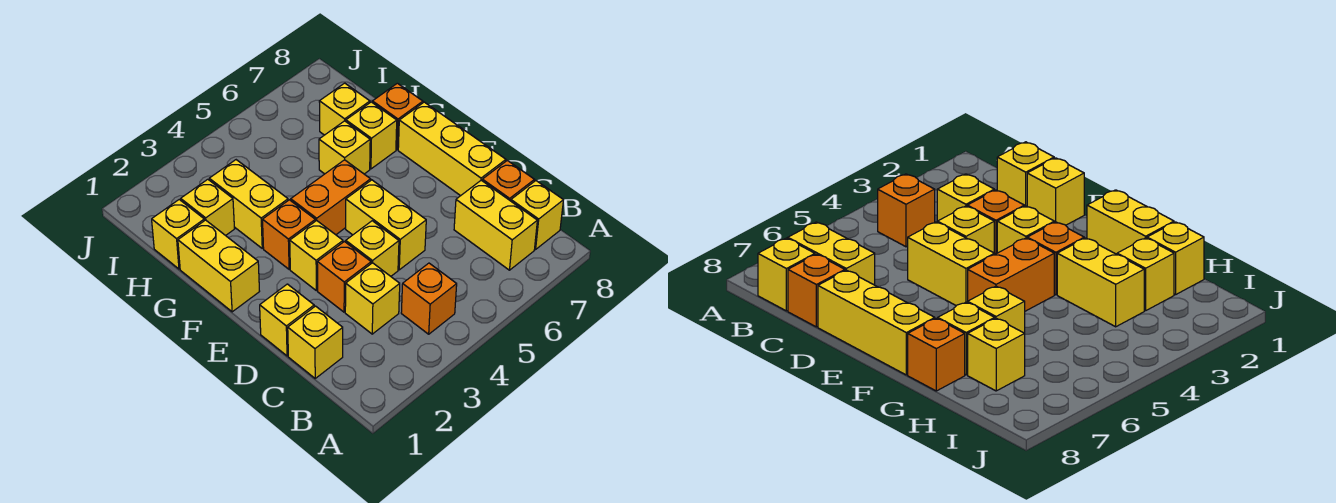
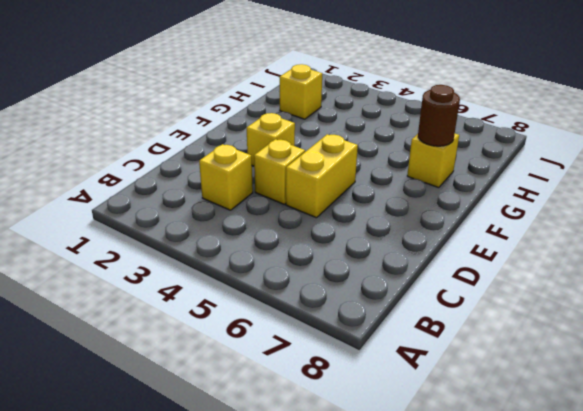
brown 1x1 round brick [418,85,460,146] -> none
none -> orange 1x1 brick [401,263,457,334]
none -> yellow 1x2 brick [454,180,537,270]
none -> yellow 1x1 brick [511,181,563,249]

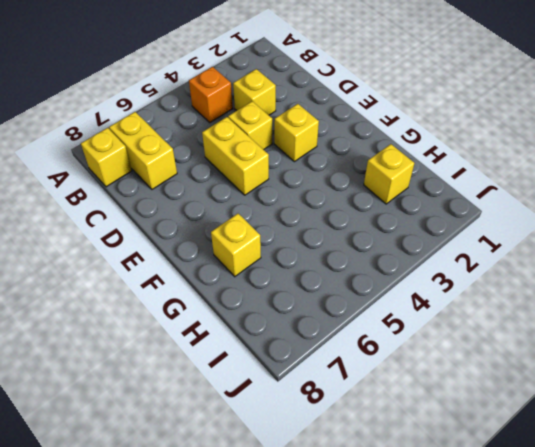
none -> yellow 1x1 brick [288,306,343,378]
none -> orange 1x1 brick [482,160,534,201]
none -> yellow 1x1 brick [260,284,314,356]

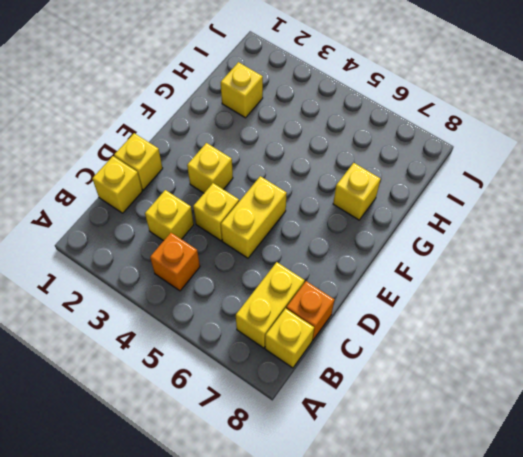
none -> orange 1x1 brick [317,242,371,312]
none -> yellow 1x3 brick [398,102,506,196]
none -> yellow 1x2 brick [178,220,260,312]

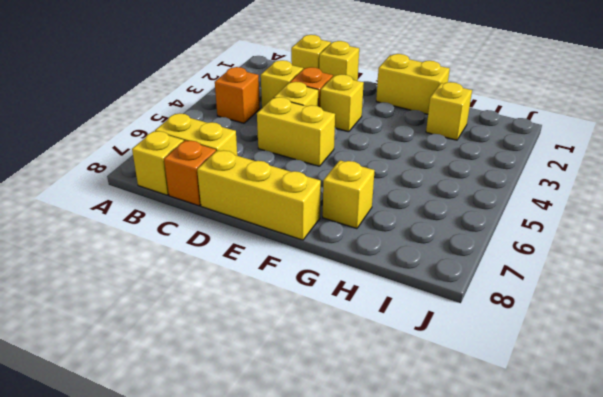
none -> orange 1x1 brick [263,200,315,269]
none -> orange 1x2 brick [291,160,371,235]
none -> yellow 1x2 brick [209,160,288,248]

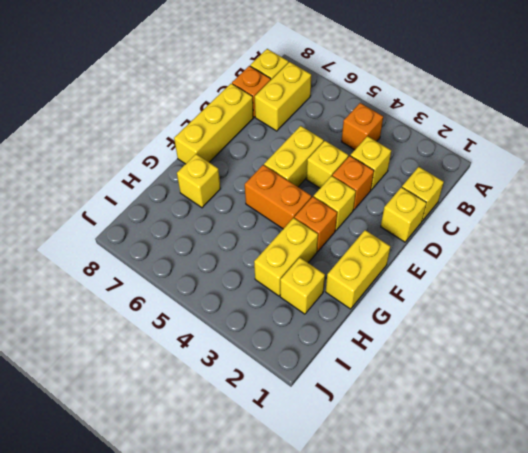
none -> yellow 1x1 brick [319,121,370,174]
none -> orange 1x1 brick [372,83,423,150]
none -> yellow 1x1 brick [152,200,204,269]

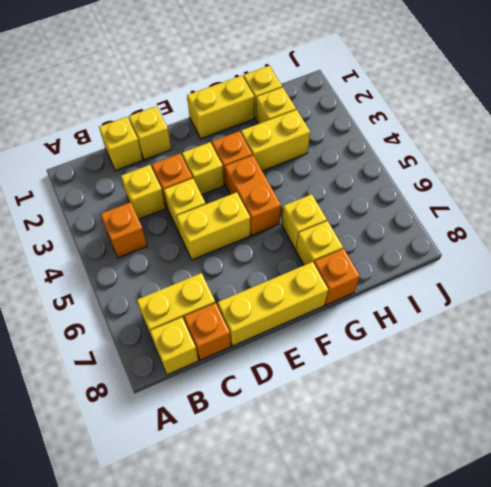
none -> yellow 1x1 brick [319,83,370,135]

